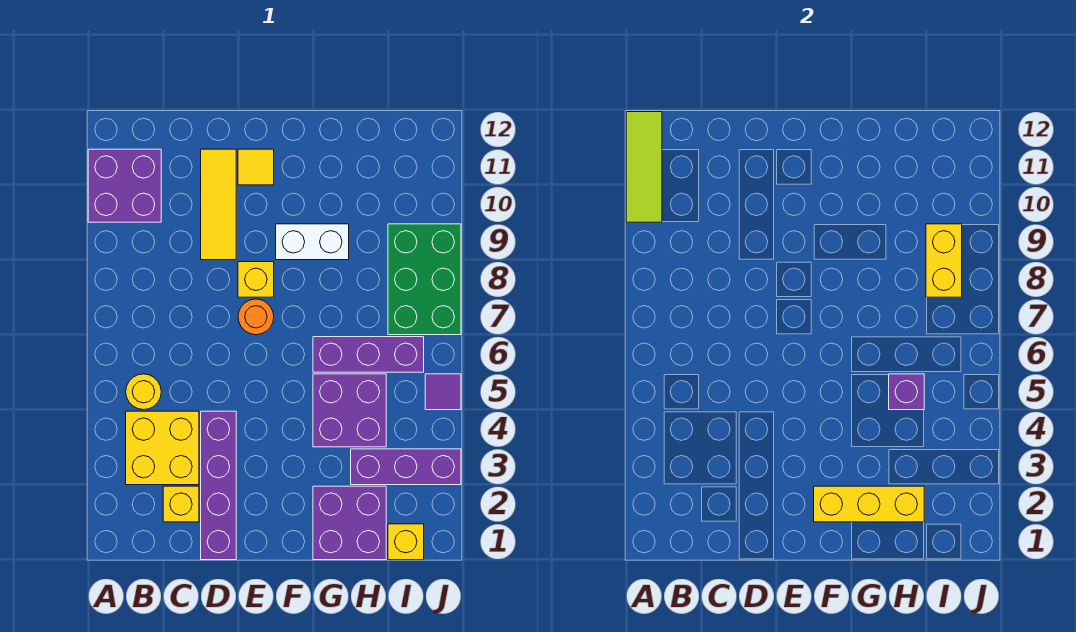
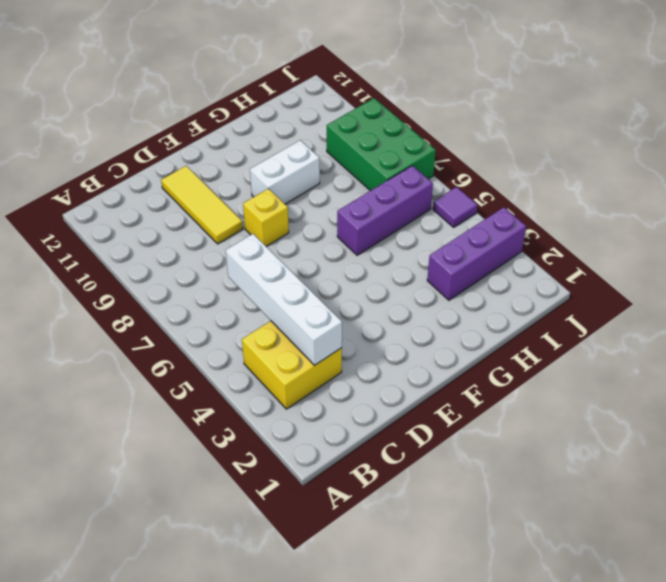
white 1x4 brick [226,234,342,366] -> none
none -> purple 2x2 brick [88,149,161,222]
none -> yellow 1x1 round brick [126,374,161,410]
none -> yellow 1x1 brick [163,486,199,522]

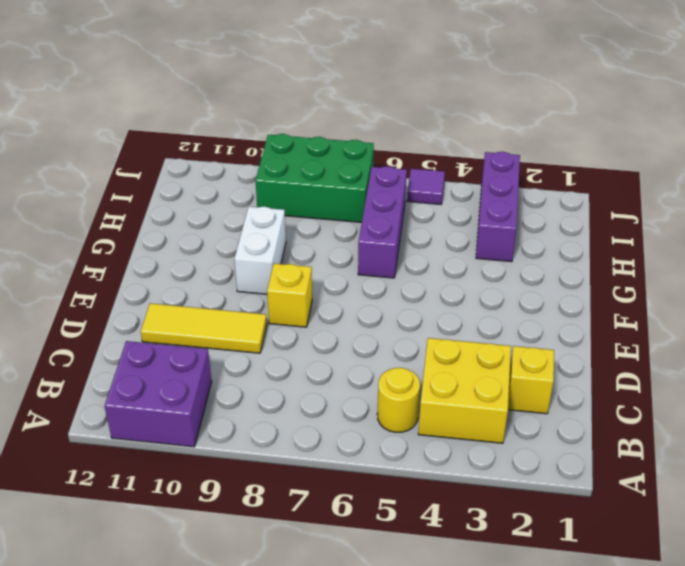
none -> purple 1x4 brick [201,411,236,560]
none -> orange 1x1 round brick [238,299,274,335]
none -> yellow 1x1 tile [238,149,274,185]

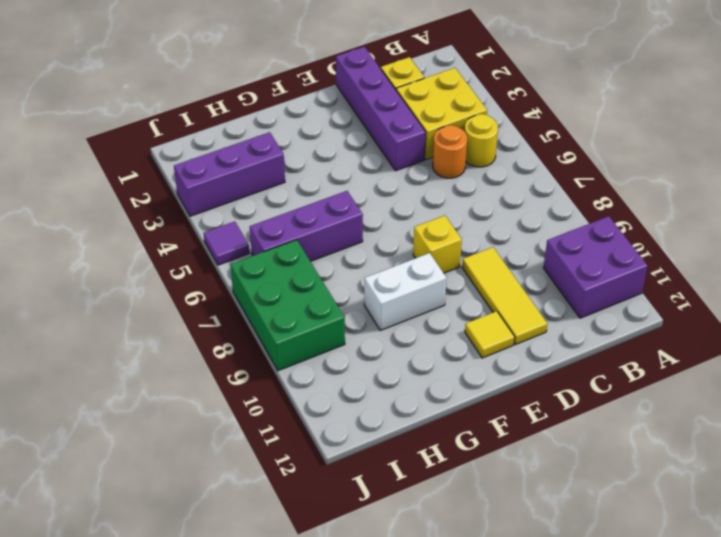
orange 1x1 round brick [433,125,467,178] -> orange 1x1 round brick moved to [238,299,274,335]
none -> purple 2x2 brick [313,486,386,560]
none -> purple 2x2 brick [313,374,386,447]
none -> yellow 1x1 brick [388,524,424,560]

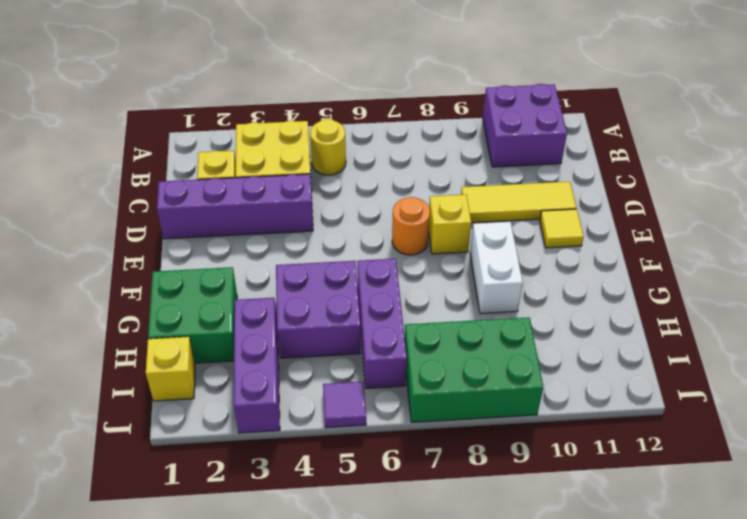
green 2x2 brick [148,267,237,363] -> purple 2x2 brick [313,486,386,560]
none -> lime 1x3 tile [626,112,662,222]
none -> yellow 1x3 brick [814,486,924,522]
none -> purple 1x1 brick [889,374,924,410]

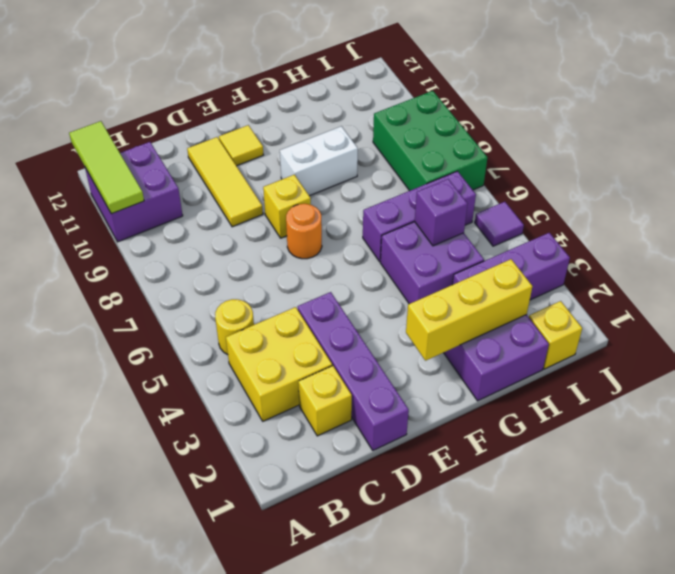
none -> yellow 1x2 brick [926,224,962,297]

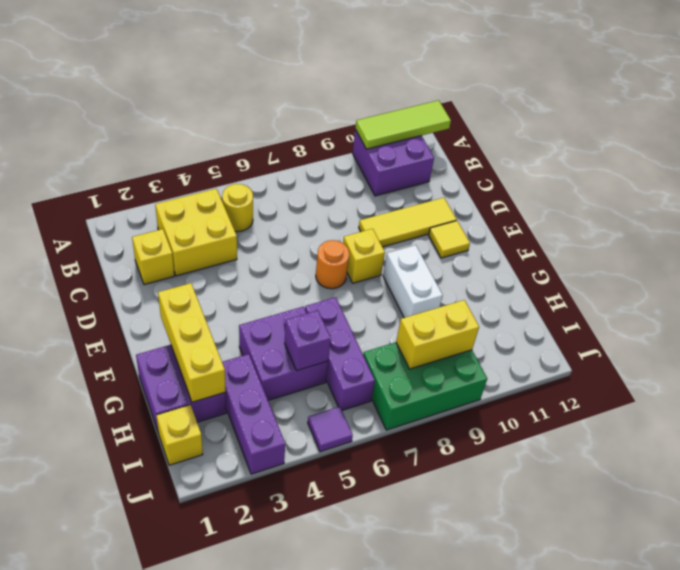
none -> purple 1x4 brick [201,411,236,560]

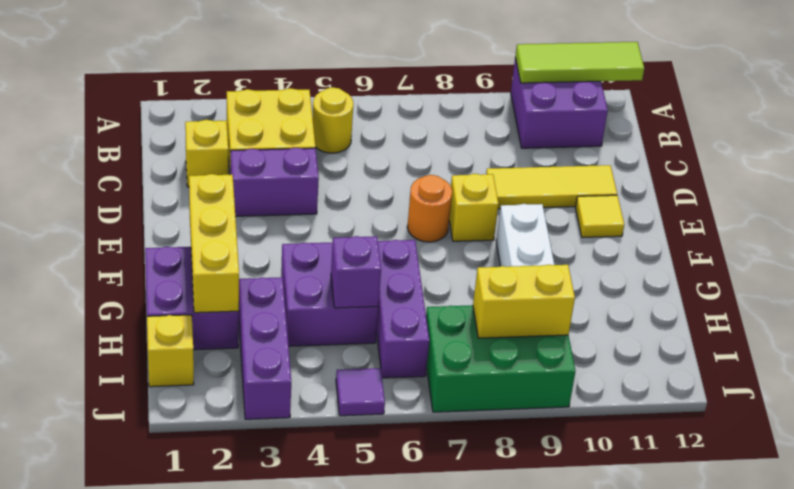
purple 1x2 brick [230,148,319,216] -> purple 1x4 brick [201,411,236,560]

